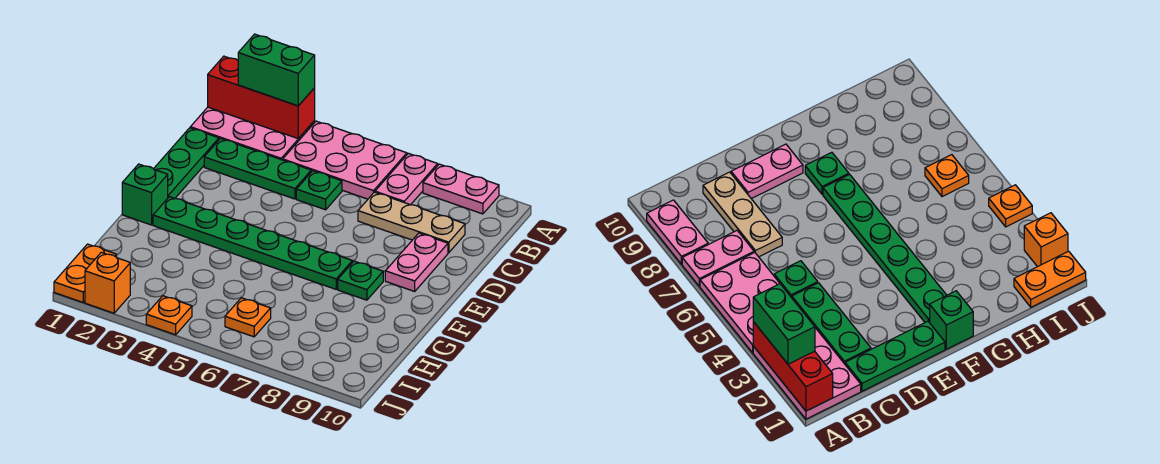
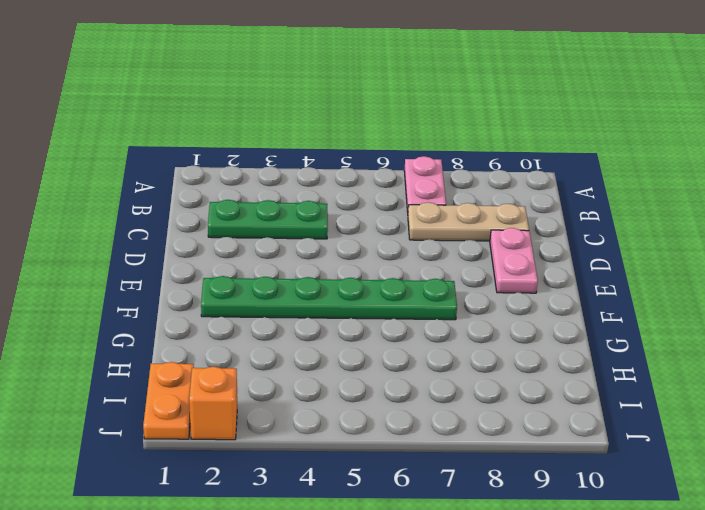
none -> pink 2x3 plate [190,107,315,160]
none -> pink 2x3 plate [283,121,407,199]
none -> pink 1x2 plate [423,164,499,214]

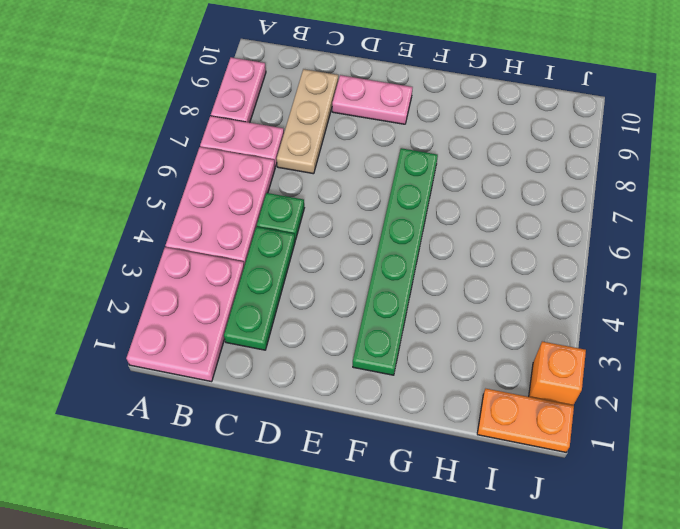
none -> green 1x3 plate [154,128,219,199]
none -> green 1x1 brick [122,164,168,225]
none -> green 1x1 plate [338,261,383,300]

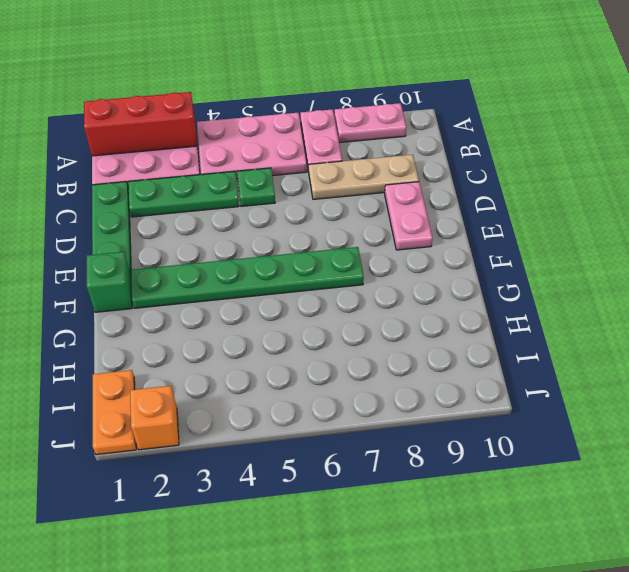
none -> green 1x1 plate [338,261,383,300]
none -> orange 1x1 plate [225,298,271,337]
none -> orange 1x1 plate [146,296,192,335]

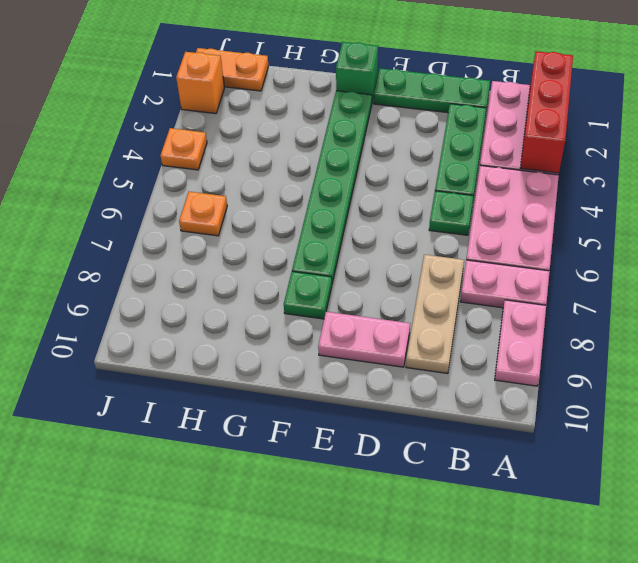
none -> green 1x2 brick [238,34,315,106]

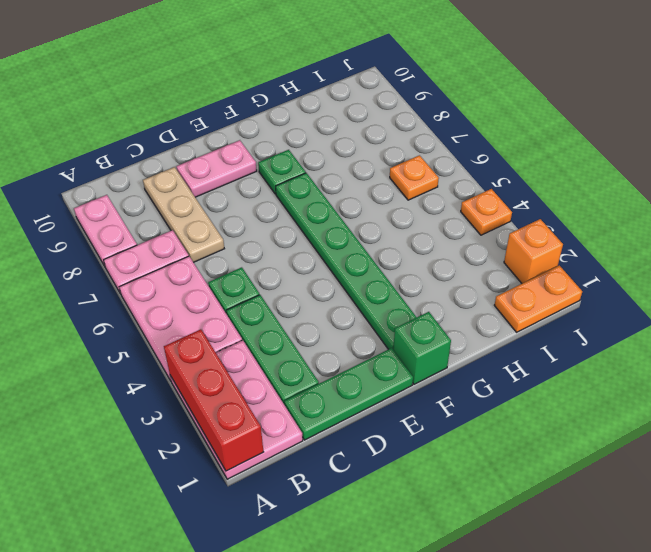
none -> green 1x2 brick [238,34,315,106]

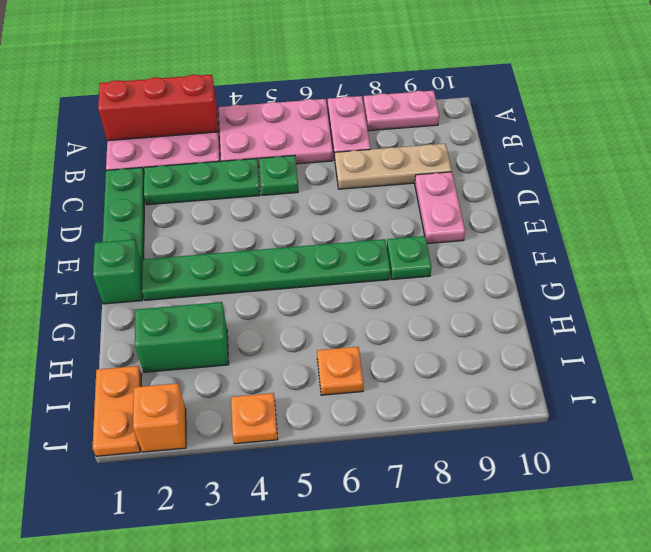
green 1x2 brick [135,302,229,372] -> green 1x2 brick moved to [238,34,315,106]

